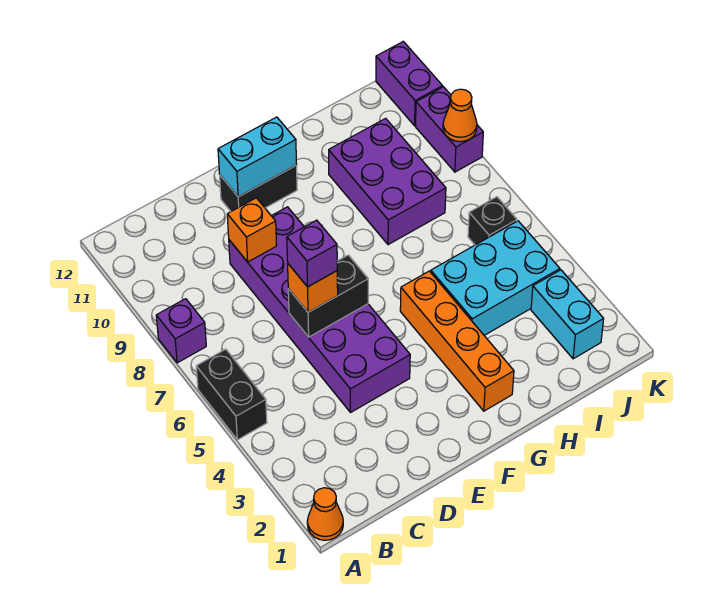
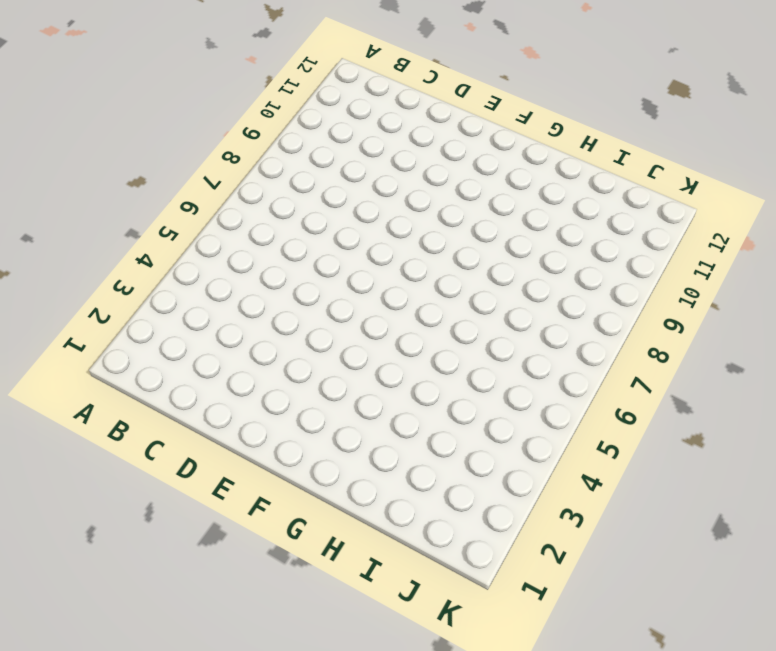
none -> orange 1x1 cone [307,488,343,540]
none -> black 1x2 brick [196,349,267,440]
none -> purple 1x1 brick [156,299,206,363]

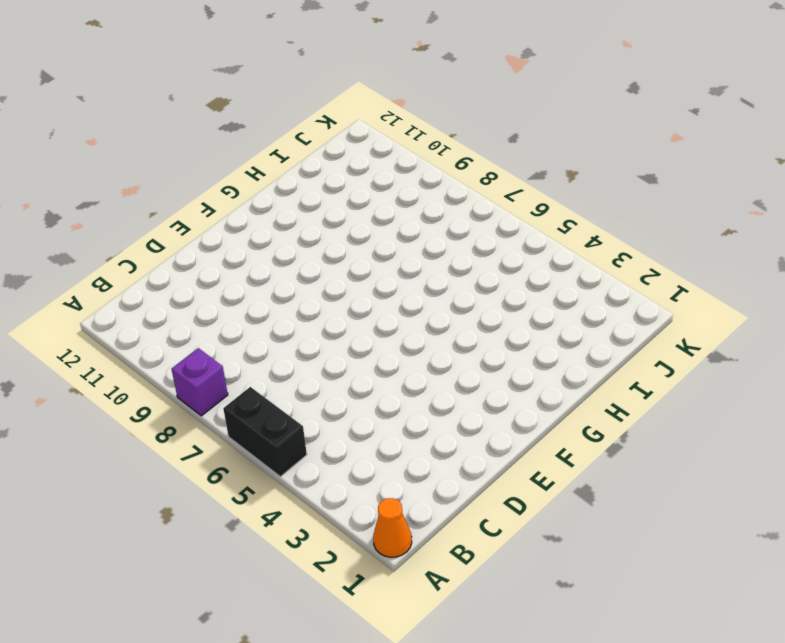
none -> purple 2x6 brick [229,207,410,413]
none -> black 1x2 brick [220,166,297,211]
none -> orange 1x4 brick [400,271,514,411]

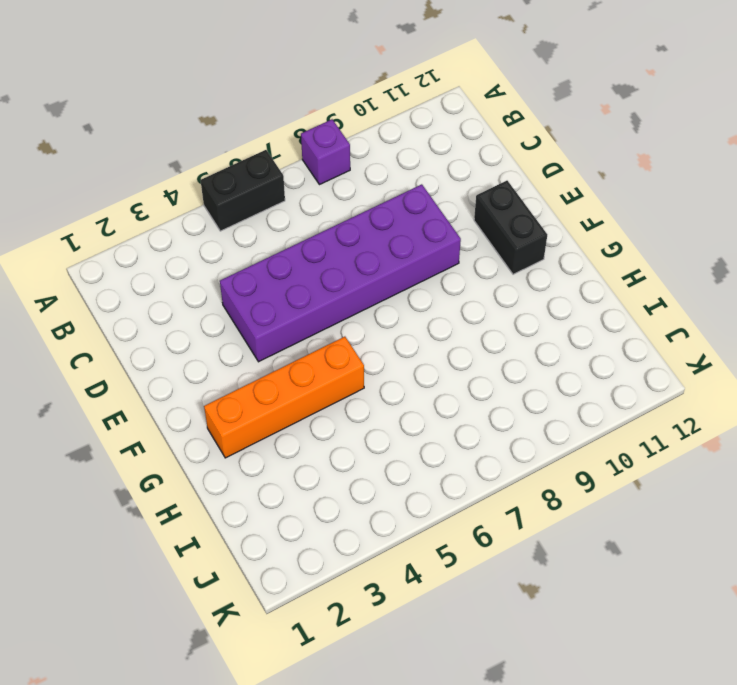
none -> orange 1x1 cone [307,488,343,540]
none -> cyan 2x3 brick [431,221,560,335]
none -> purple 2x3 brick [329,118,446,245]

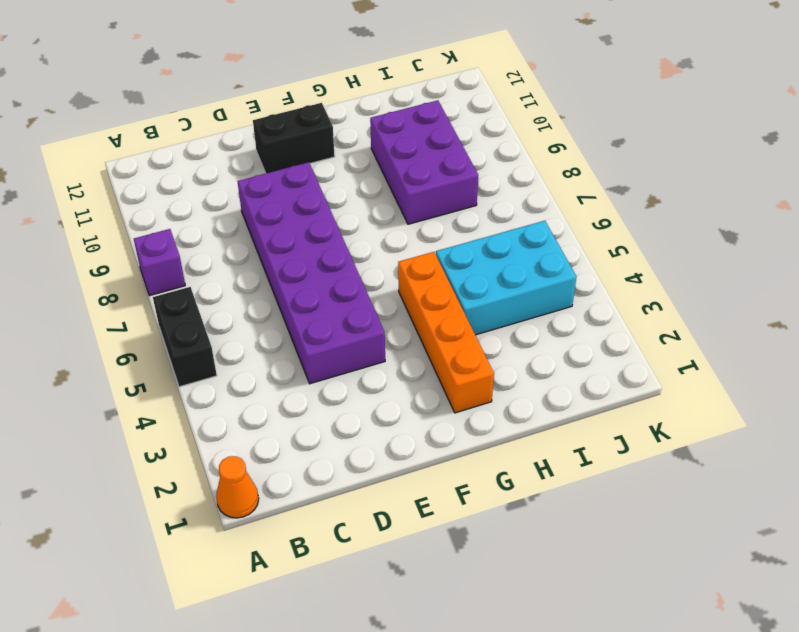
none -> cyan 1x2 brick [531,270,604,359]
none -> black 1x1 brick [468,197,517,245]
none -> purple 1x2 brick [416,87,483,172]

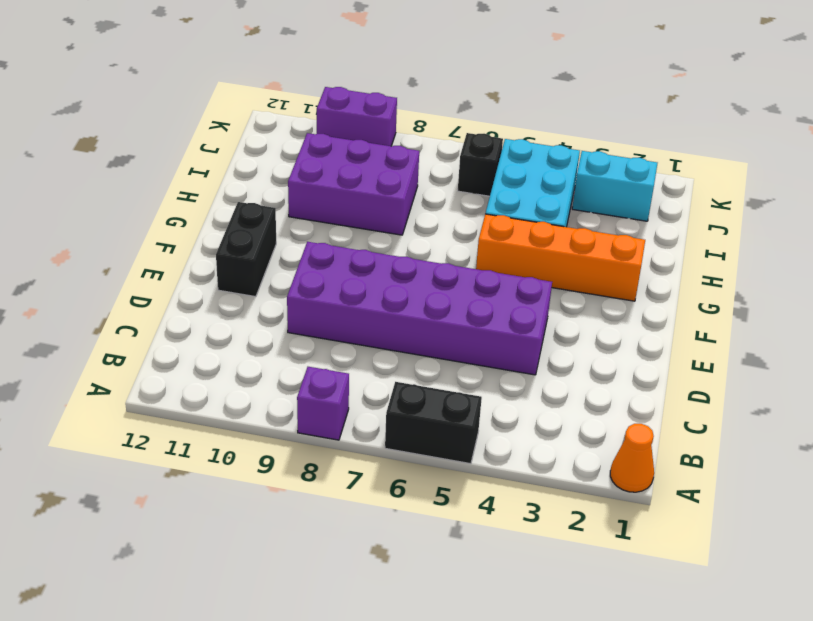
none -> purple 1x2 brick [376,41,443,126]
none -> black 1x2 brick [288,255,368,337]
none -> orange 1x1 brick [227,198,277,262]

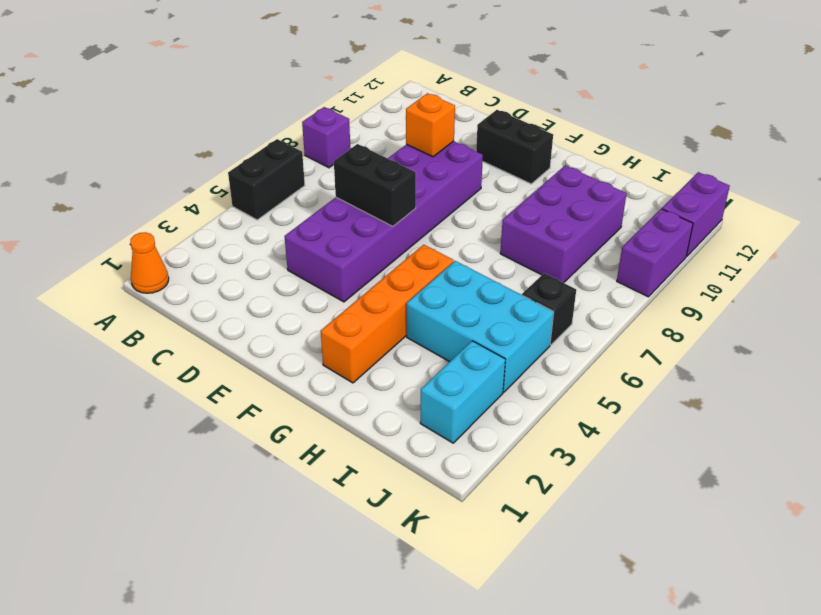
none -> cyan 1x2 brick [218,117,297,197]
none -> orange 1x1 cone [443,89,477,142]
none -> orange 1x1 brick [288,264,338,312]

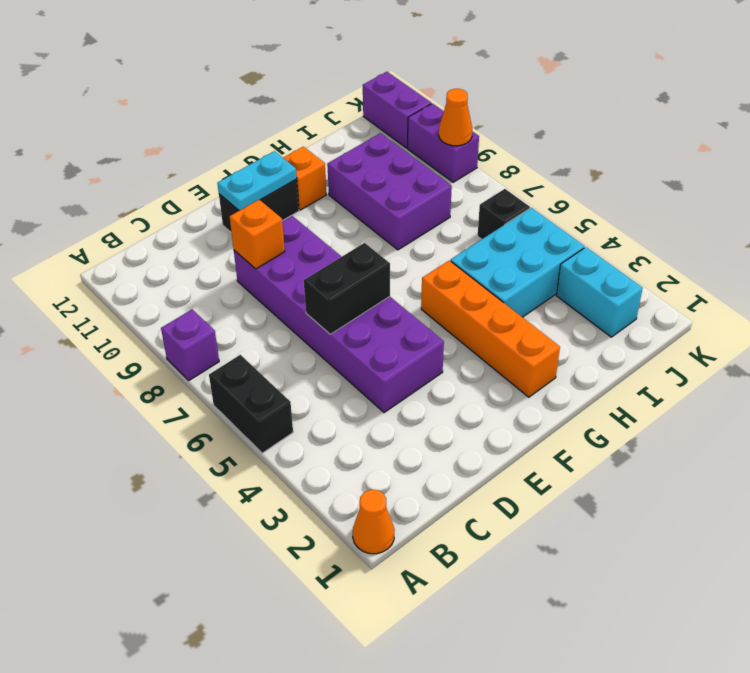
cyan 1x2 plate [217,151,297,211] -> cyan 1x2 brick [218,117,297,197]
orange 1x1 brick [284,147,326,210] -> orange 1x1 brick moved to [288,264,338,312]
none -> purple 1x1 brick [287,220,337,287]

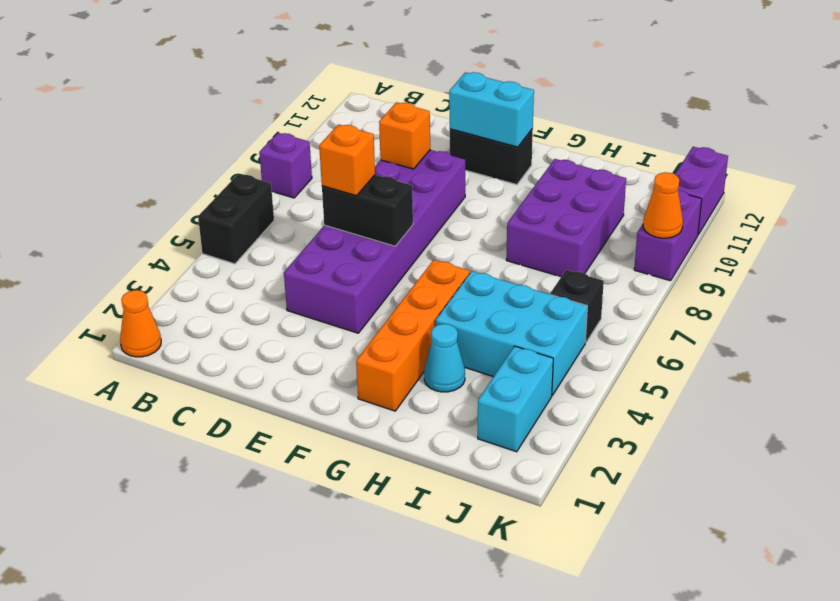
cyan 1x1 cone [424,324,465,392] -> none
none -> purple 1x1 brick [287,220,337,287]

